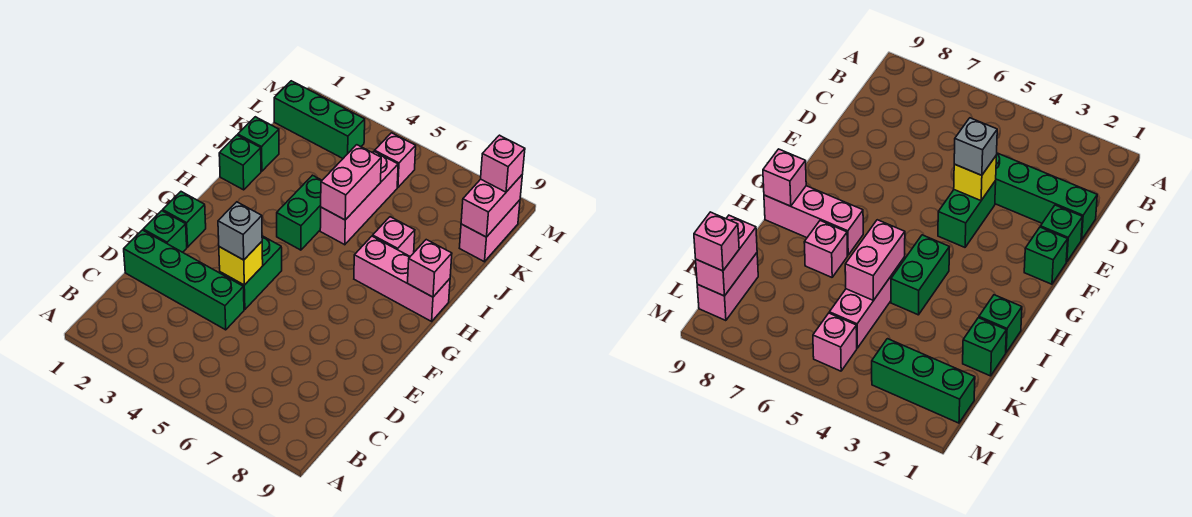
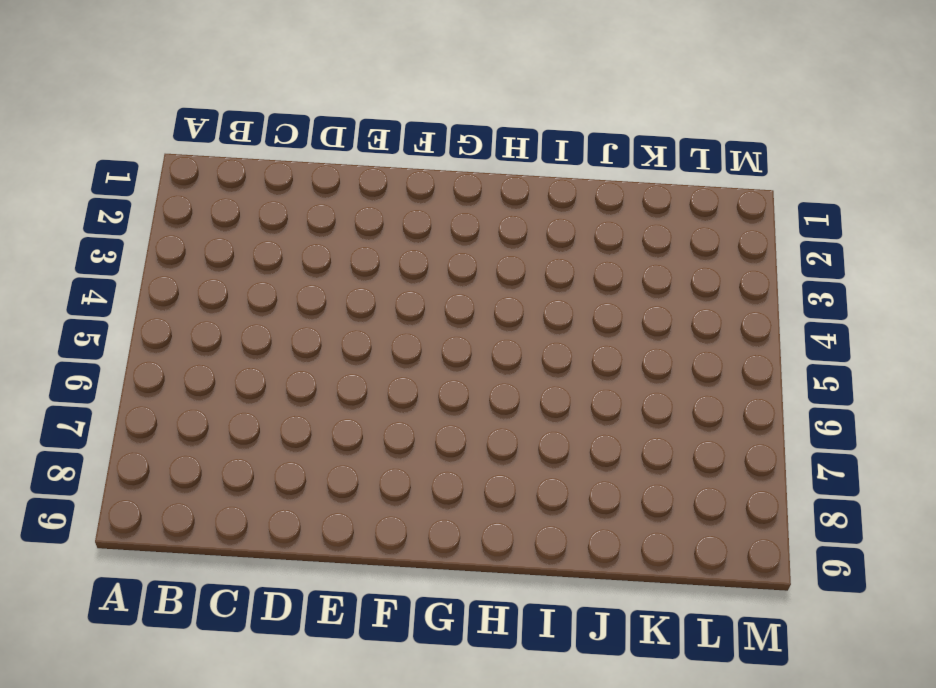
none -> green 1x4 brick [124,230,244,330]
none -> green 1x1 brick [143,211,187,252]
none -> green 1x2 brick [220,236,282,309]

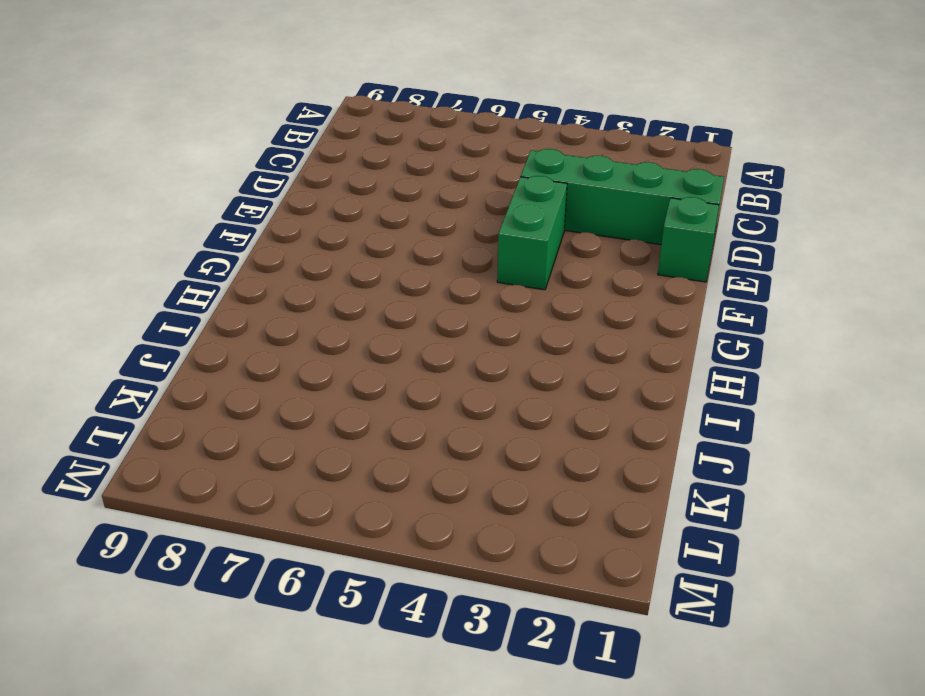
none -> green 1x1 brick [163,192,206,247]
none -> green 1x2 brick [277,175,322,250]
none -> pink 1x3 brick [354,236,450,321]

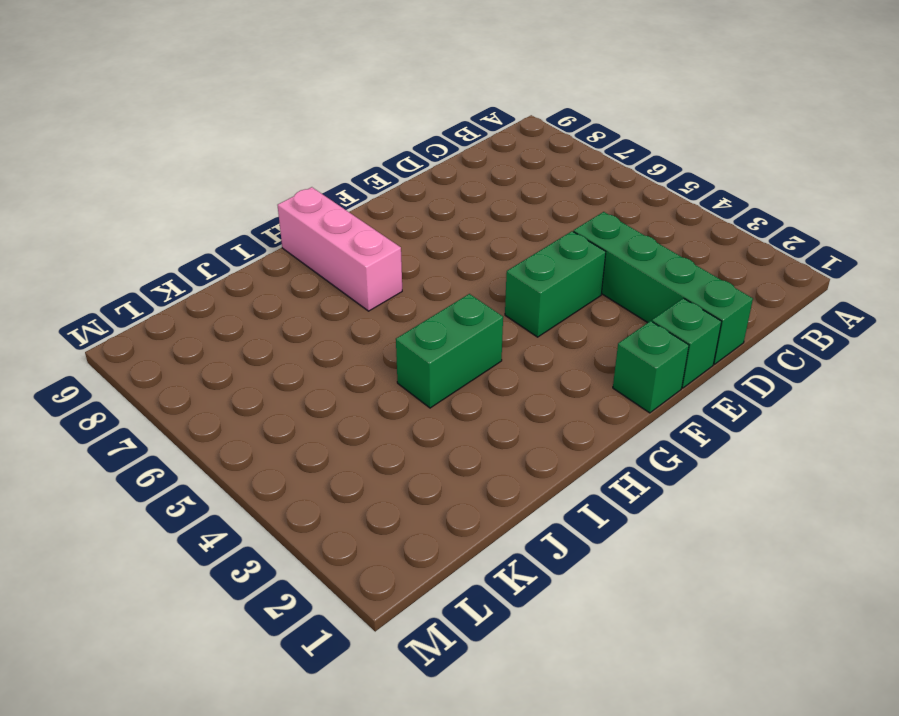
none -> green 1x1 brick [219,135,261,190]
none -> pink 1x3 brick [320,151,398,245]
none -> pink 1x1 brick [373,217,415,256]

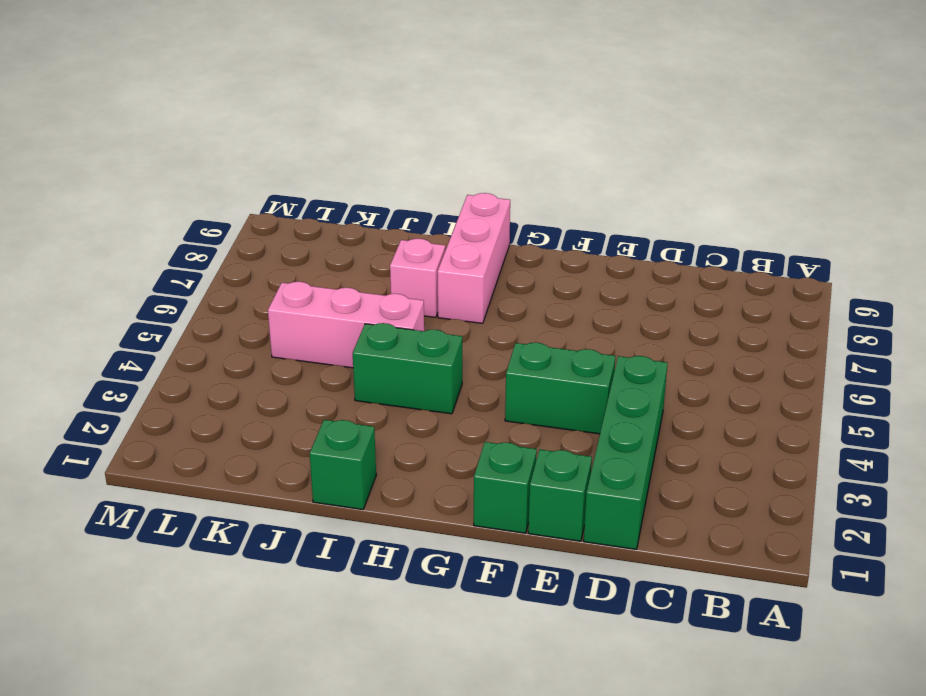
none -> green 1x1 brick [238,117,279,171]
none -> pink 1x2 brick [460,200,520,262]
none -> green 1x3 brick [274,81,365,158]

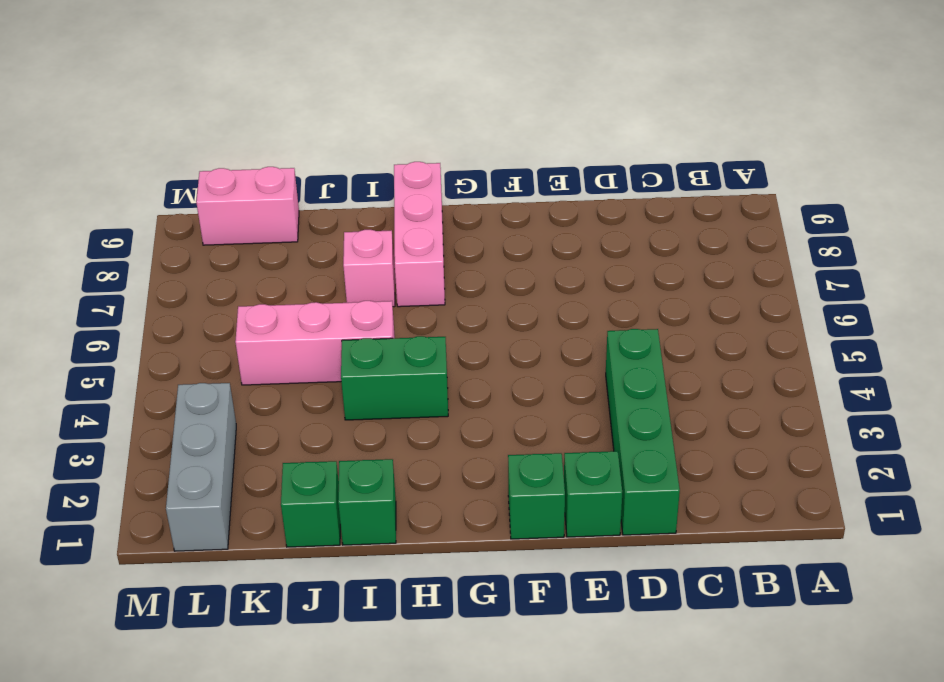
grey 1x3 brick [166,383,236,551] -> green 1x3 brick [274,81,365,158]
none -> green 1x2 brick [220,236,282,309]
none -> pink 1x1 brick [375,133,416,187]
none -> yellow 1x1 brick [219,242,263,285]

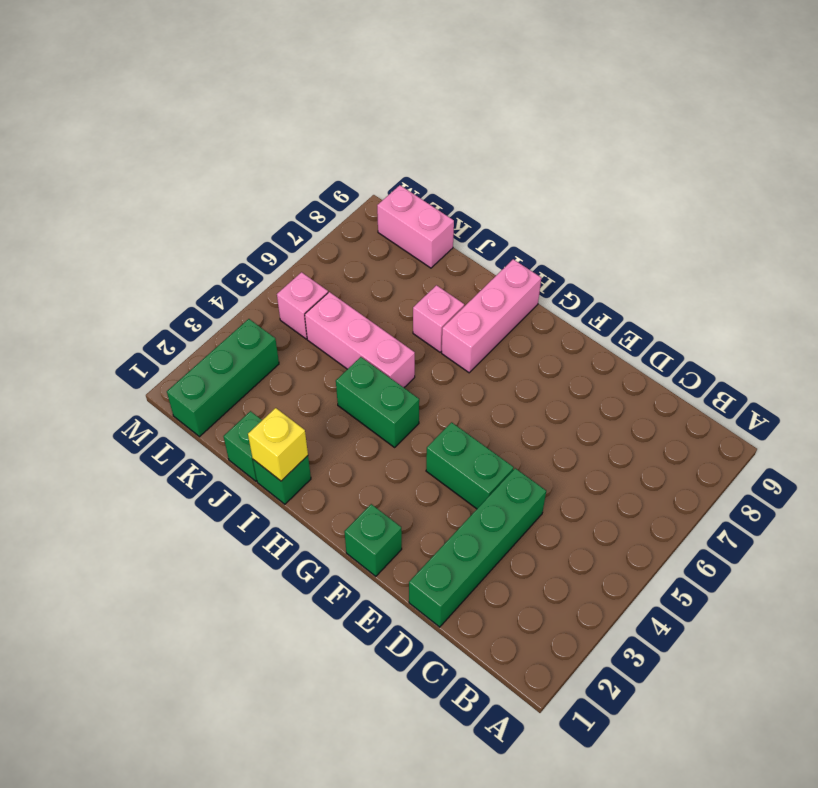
yellow 1x1 brick [248,408,308,481] -> yellow 1x1 brick moved to [219,242,263,285]
none -> green 1x1 brick [143,211,187,252]
none -> pink 1x1 brick [408,240,452,297]
none -> pink 1x2 brick [321,145,381,220]

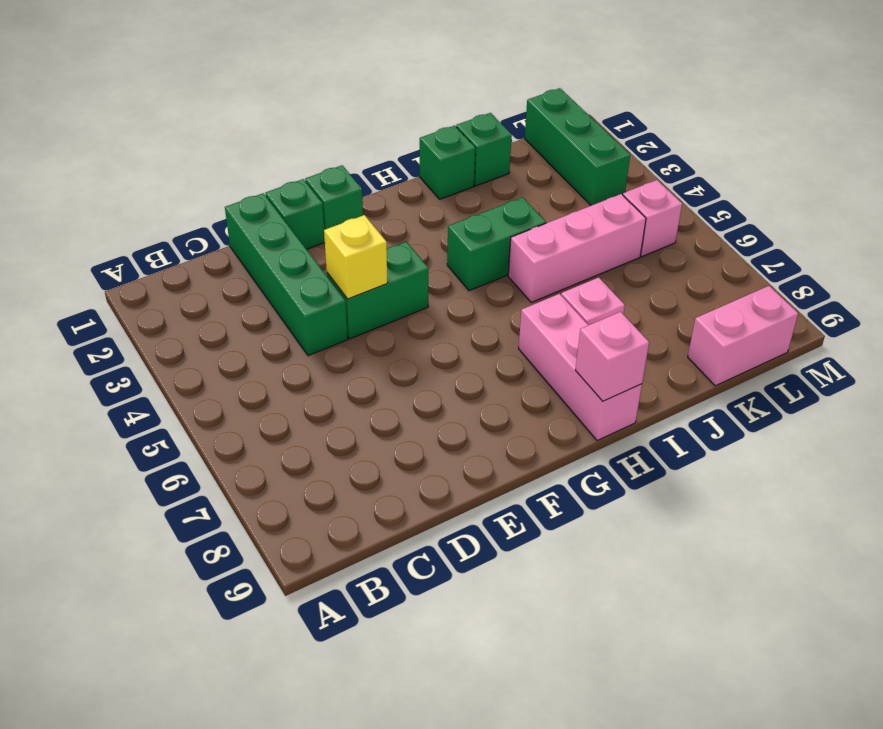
none -> pink 1x2 brick [321,145,381,220]
none -> pink 1x2 brick [461,175,522,237]
none -> grey 1x1 brick [218,202,262,260]

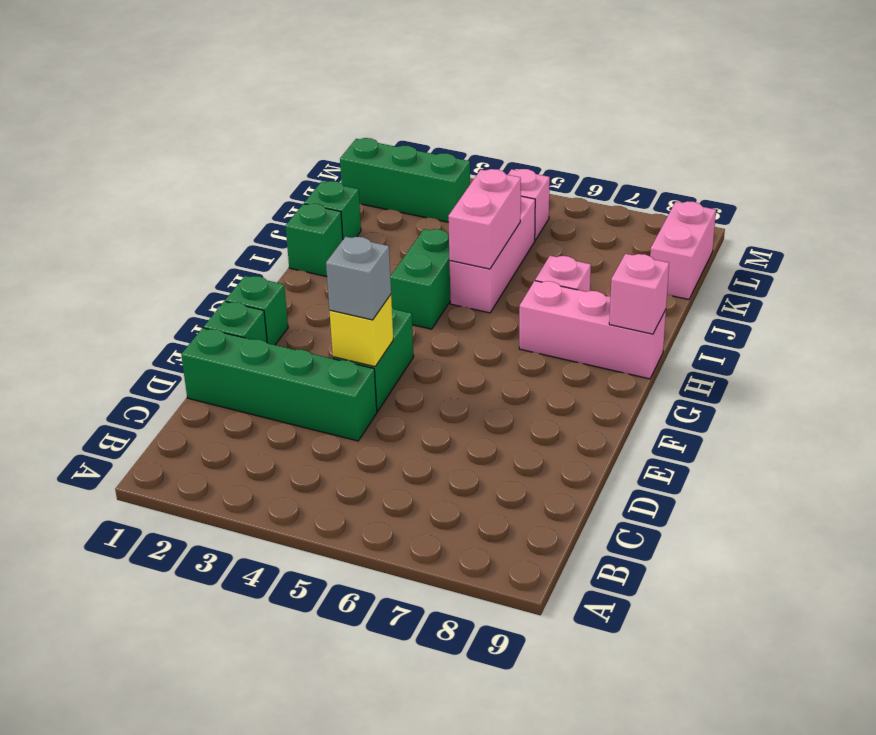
none -> pink 1x2 brick [461,175,522,237]
none -> pink 1x1 brick [481,135,525,192]

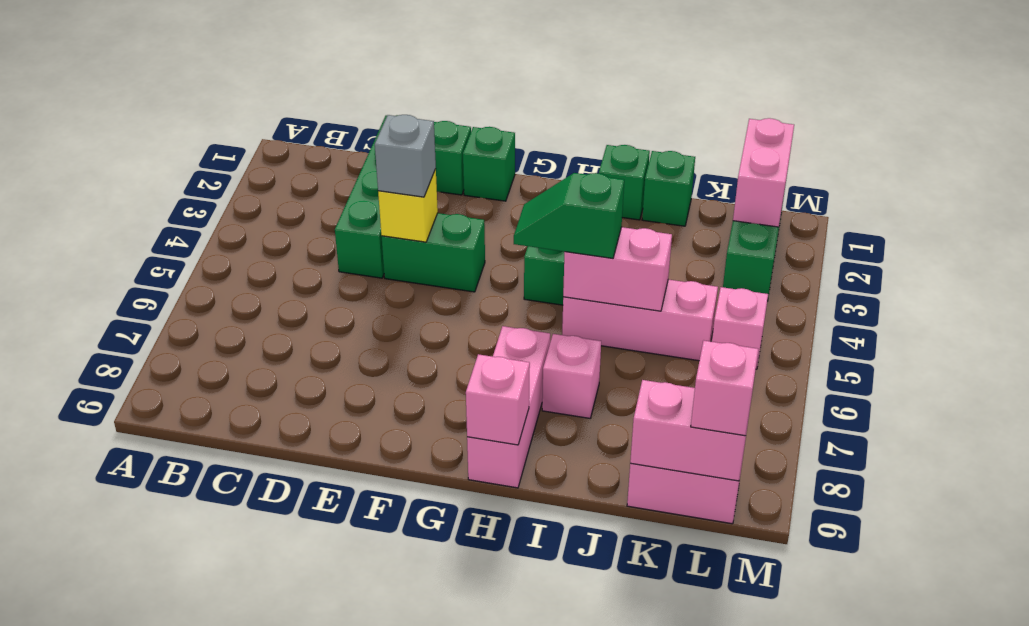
green 1x2 slope [514,173,624,258] -> none
pink 1x2 brick [733,118,794,227] -> none

